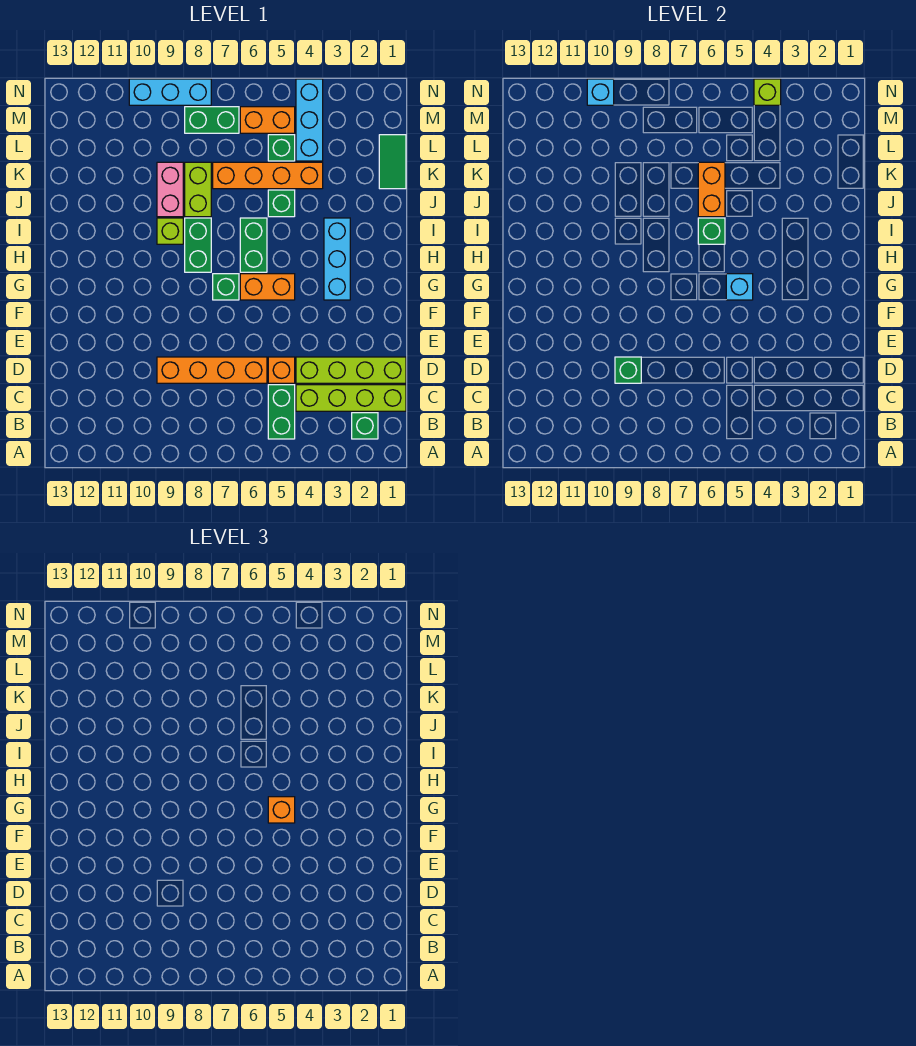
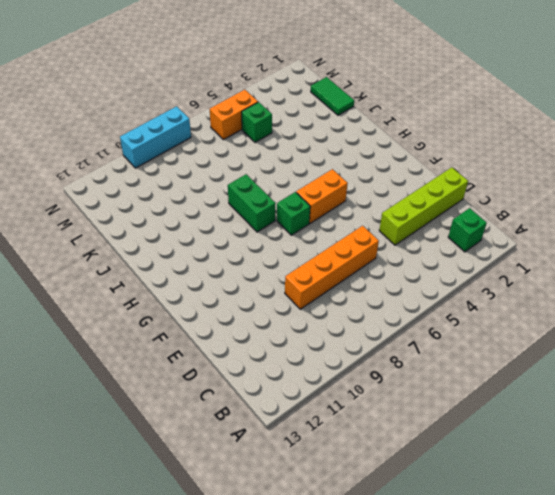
none -> green 1x2 brick [268,385,295,439]
none -> lime 1x4 brick [296,385,406,411]
none -> orange 1x1 brick [268,357,295,383]

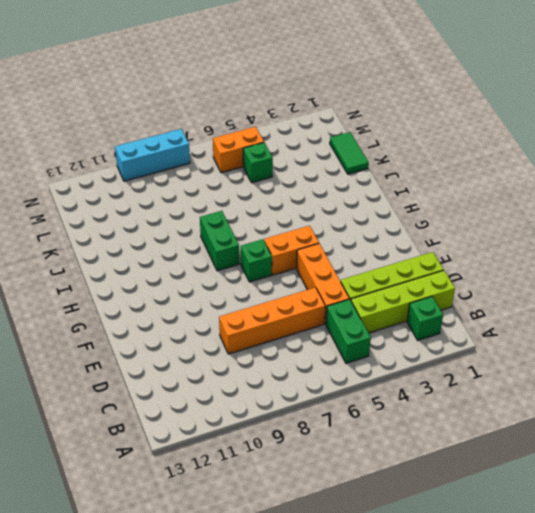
orange 1x3 brick [296,243,349,324] -> orange 1x1 brick [268,357,295,383]
none -> cyan 1x3 brick [324,218,350,300]
none -> green 1x2 brick [240,218,267,272]
none -> lime 1x1 brick [157,218,183,244]

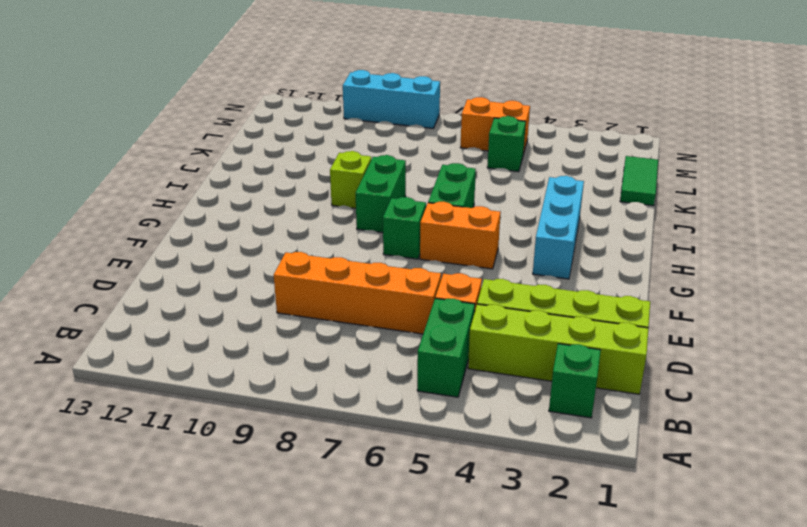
none -> green 1x1 brick [268,190,295,217]
none -> lime 1x2 brick [185,162,211,217]
none -> pink 1x2 brick [157,162,183,217]

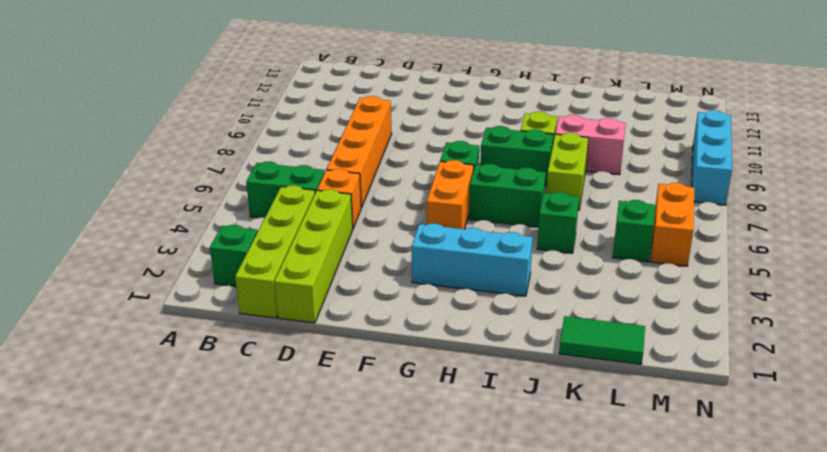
lime 1x2 brick [546,133,588,210] -> lime 1x2 brick turned to [185,162,211,217]
none -> orange 1x4 brick [213,162,323,189]
none -> cyan 1x3 brick [296,79,323,161]
none -> green 1x2 brick [185,107,239,133]

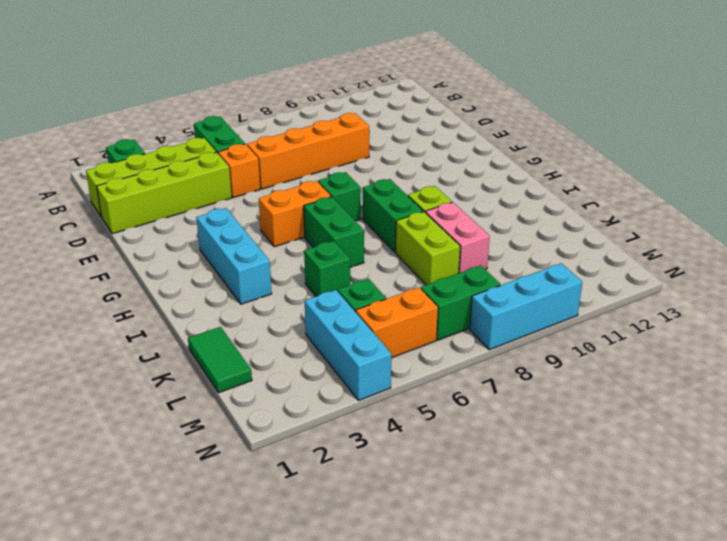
none -> orange 1x4 brick [213,162,323,189]
none -> green 1x1 brick [615,357,641,383]
none -> cyan 1x1 brick [726,274,753,300]

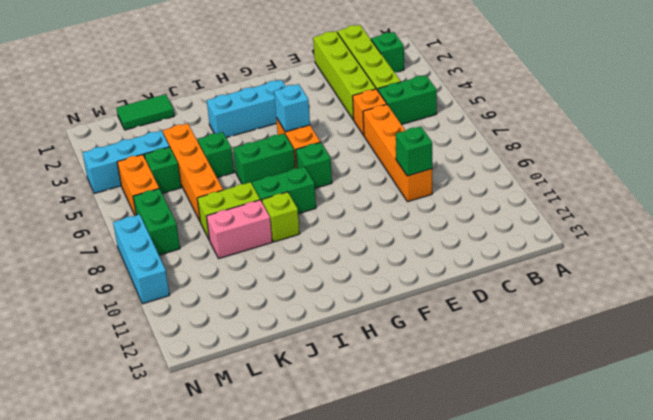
none -> green 1x1 brick [698,218,725,244]
none -> orange 1x2 brick [698,162,725,217]
none -> lime 1x1 brick [754,79,781,105]

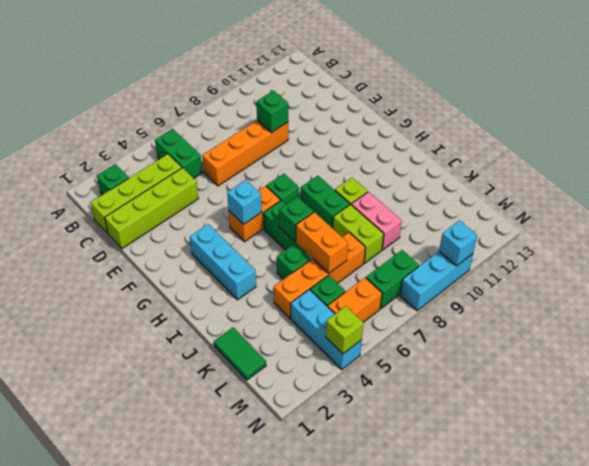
none -> orange 1x1 brick [268,357,295,383]
none -> orange 1x1 brick [268,797,295,823]

